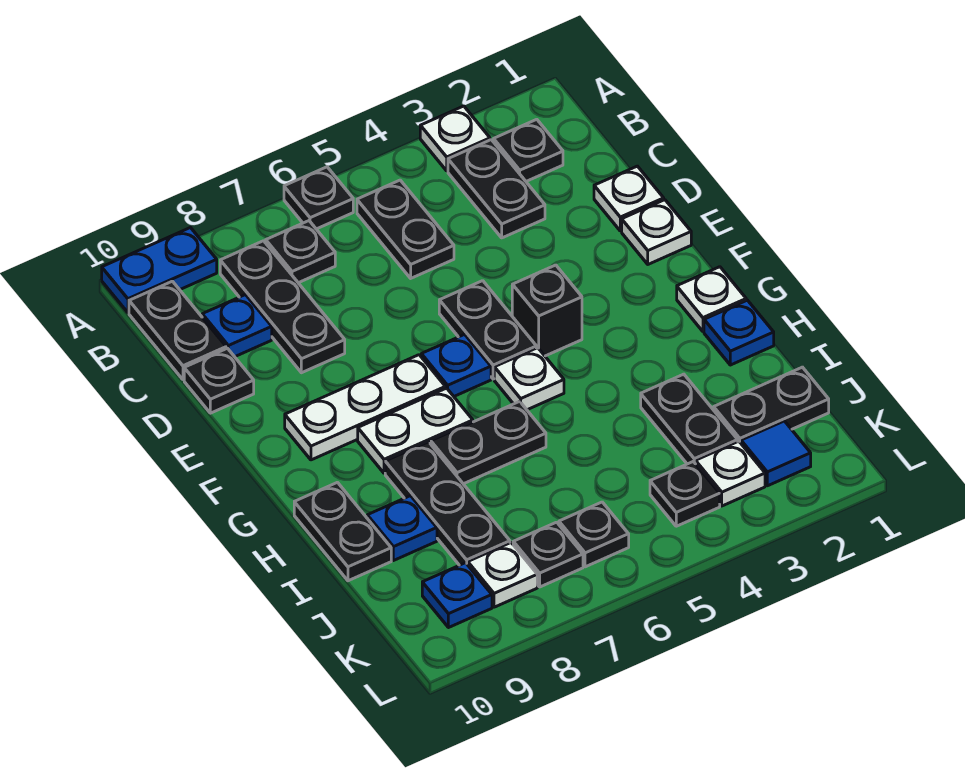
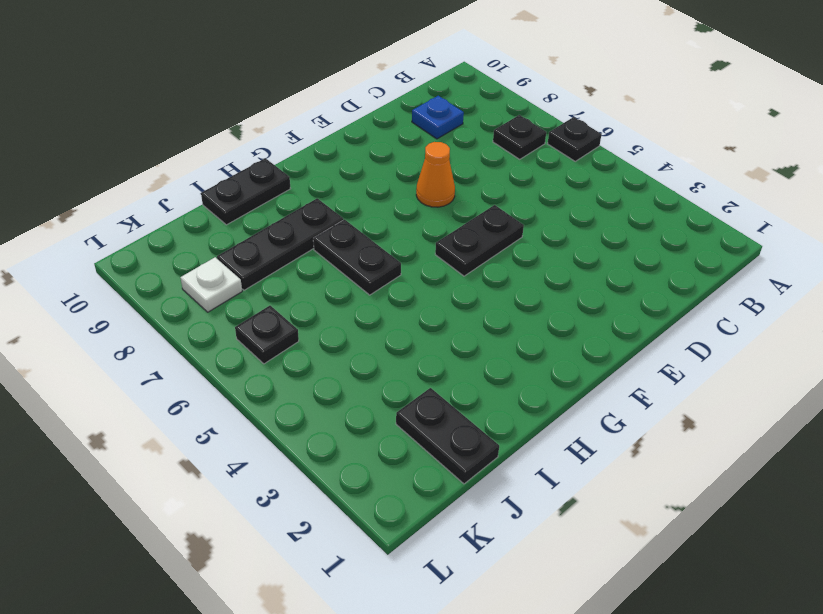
orange 1x1 cone [416,142,455,207] -> none
none -> white 1x1 plate [420,106,490,171]
none -> blue 1x2 plate [102,228,217,313]
none -> black 1x1 plate [494,119,563,181]
none -> black 1x2 plate [448,140,545,238]

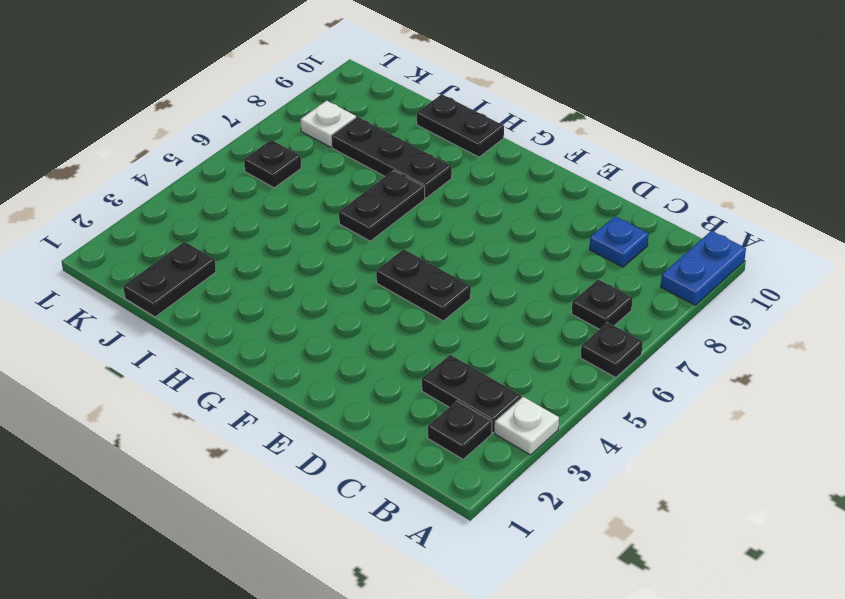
none -> black 1x2 plate [357,180,454,278]
none -> black 1x3 plate [220,241,345,373]
none -> black 1x2 plate [129,281,226,380]
none -> white 1x1 plate [594,166,664,231]

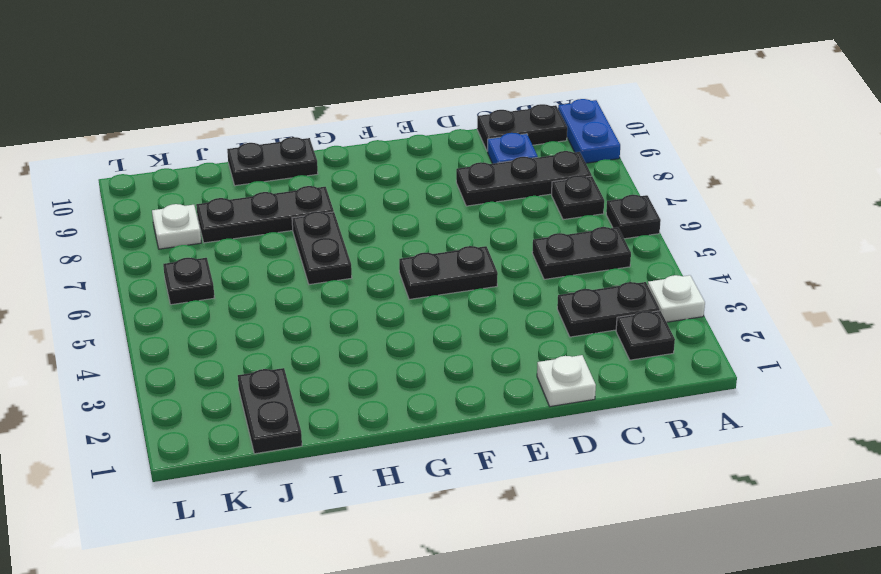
none -> black 1x1 plate [184,348,254,413]
none -> white 1x1 plate [622,200,691,264]
none -> black 1x1 brick [512,265,582,356]
none -> blue 1x1 plate [421,334,491,396]

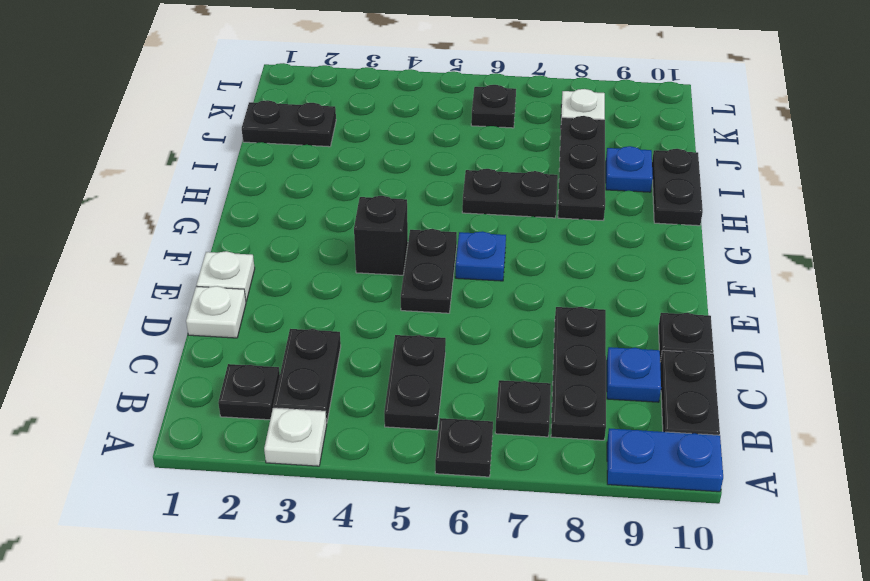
none -> white 1x3 plate [285,355,445,460]
none -> white 1x1 plate [677,267,746,331]
none -> white 1x1 plate [494,348,564,410]
none -> white 1x2 plate [358,388,473,473]

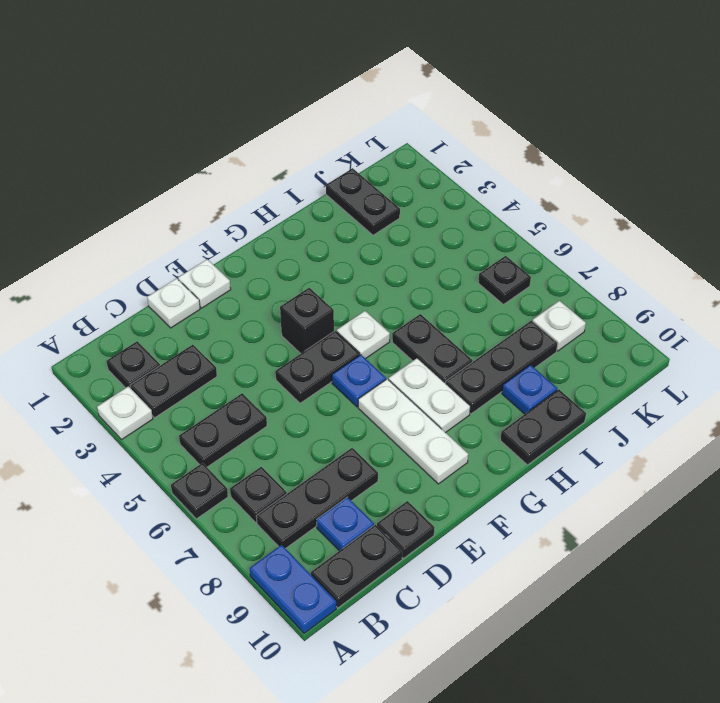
none -> white 1x1 plate [677,267,746,331]
none -> blue 1x1 plate [704,300,774,365]
none -> black 1x2 plate [641,374,738,464]
none -> blue 1x1 tile [741,421,811,486]

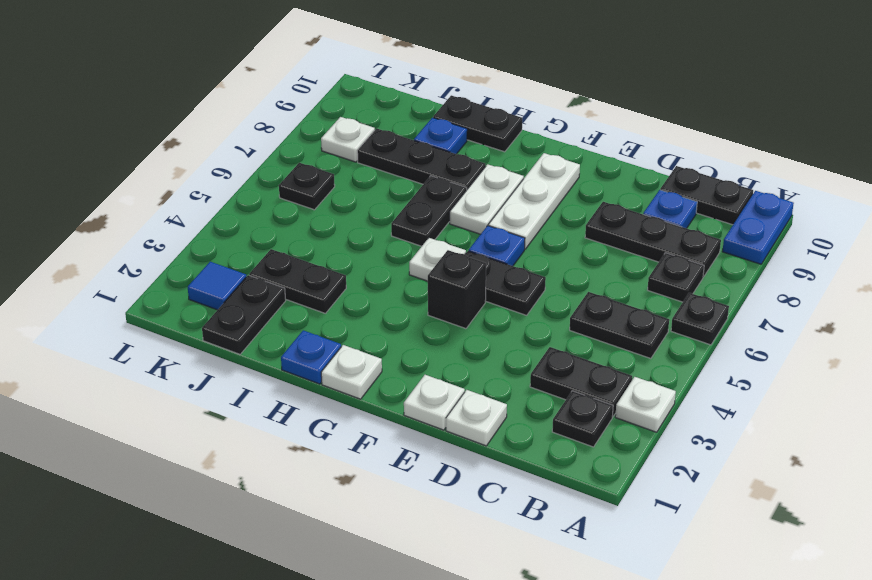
none -> black 1x1 plate [184,348,254,413]
none -> white 1x1 plate [696,441,765,506]
none -> black 1x1 plate [650,462,720,526]
none -> black 1x1 plate [513,522,583,587]

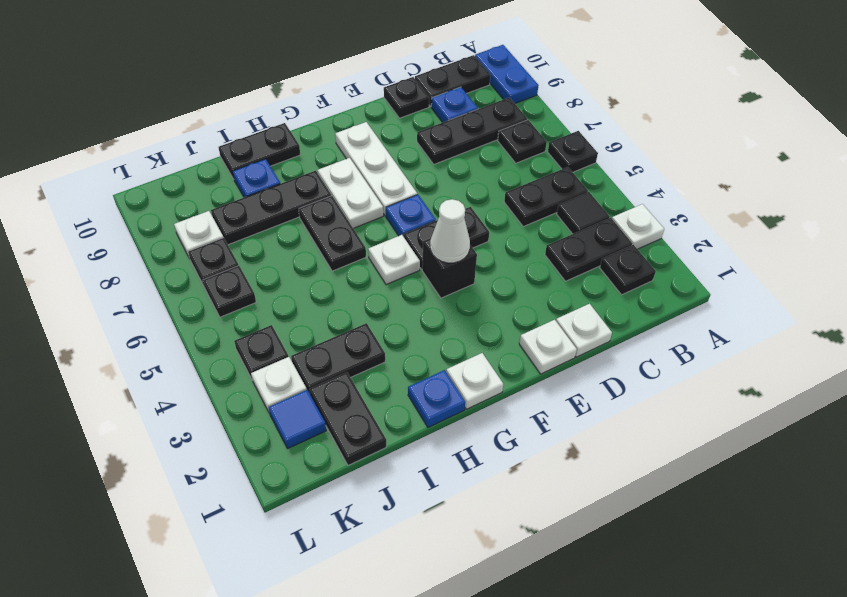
black 1x1 tile [557,192,610,234] -> none
white 1x1 cone [430,199,470,263] -> none
none -> blue 1x1 plate [422,563,492,628]

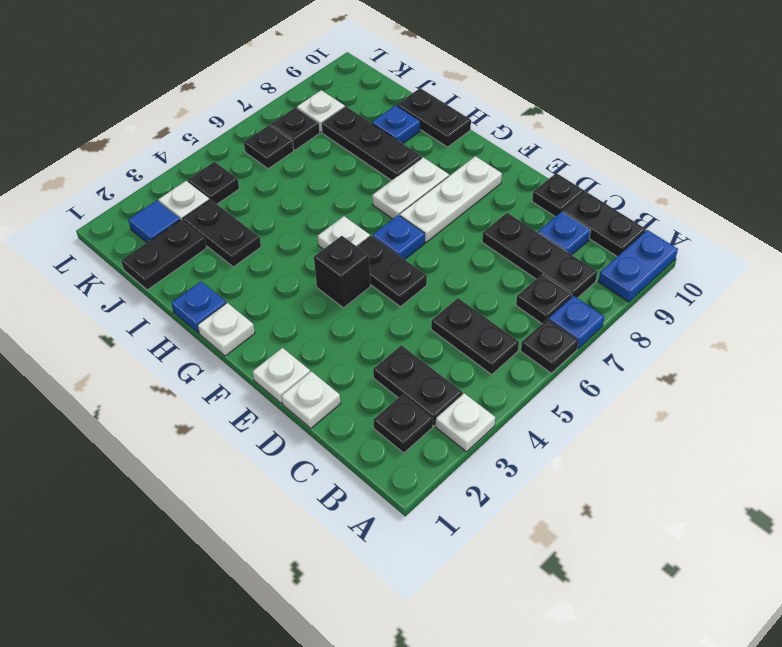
blue 1x1 plate [549,296,604,349] -> blue 1x1 plate moved to [422,563,492,628]
none -> black 1x2 plate [431,401,546,484]

